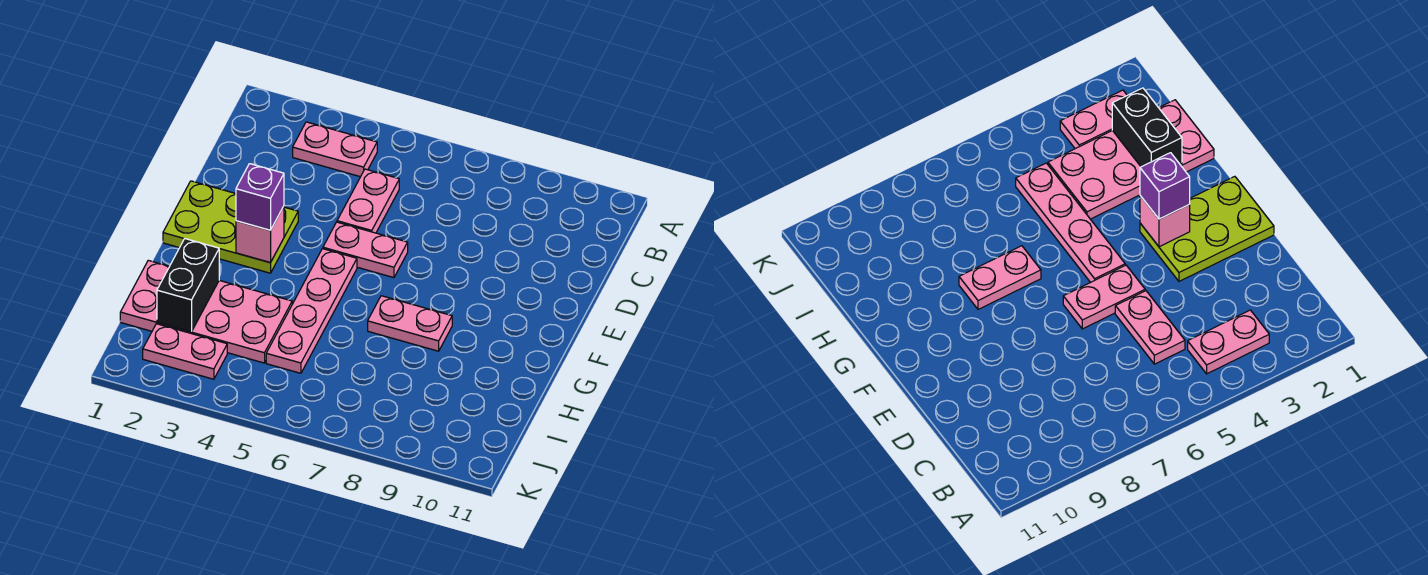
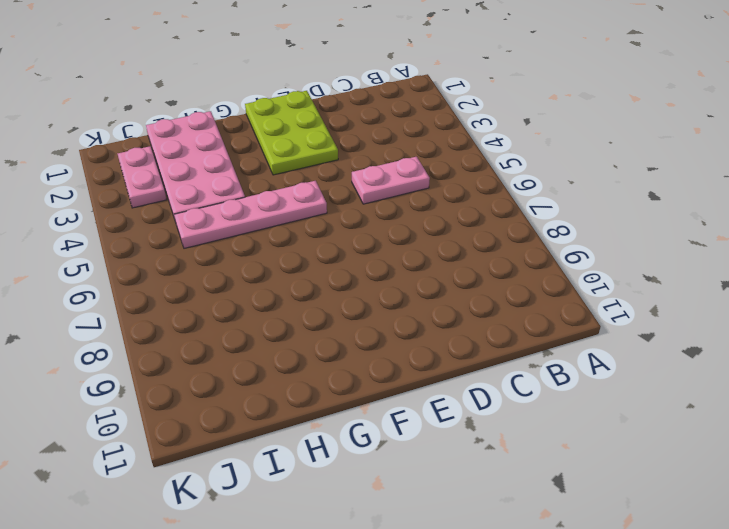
none -> pink 1x2 plate [293,122,377,177]
none -> pink 1x2 plate [323,222,408,278]

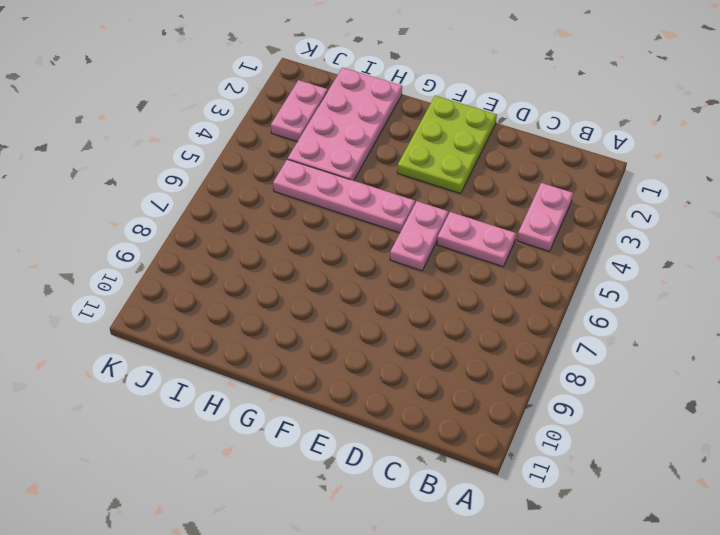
none -> pink 1x2 plate [368,296,452,351]
none -> pink 1x1 brick [236,206,284,263]

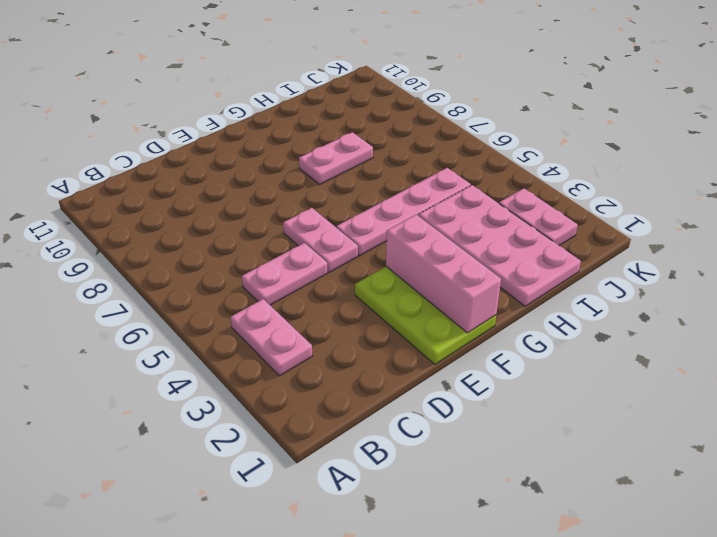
pink 1x3 brick [386,215,501,333] -> pink 1x1 brick [236,206,284,263]
pink 1x2 plate [299,132,373,184] -> pink 1x2 plate turned to [368,296,452,351]
none -> black 1x2 brick [157,239,219,332]
none -> purple 1x1 brick [236,164,284,230]

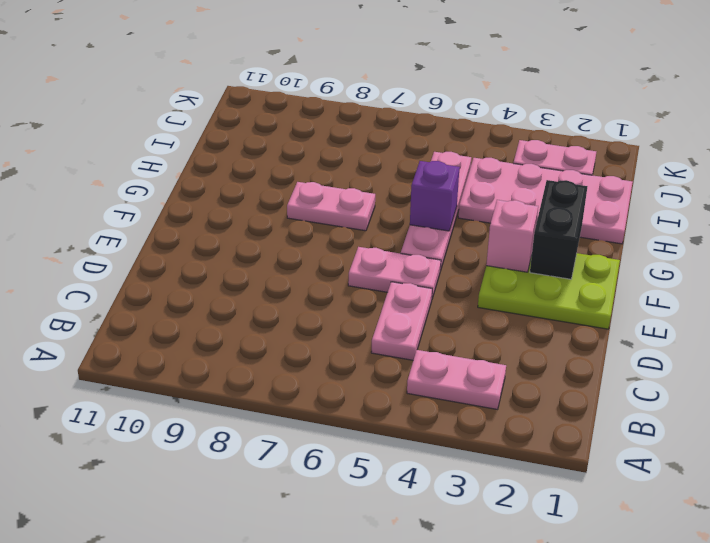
black 1x2 brick [530,180,588,279] -> black 1x2 brick moved to [157,239,219,332]
purple 1x1 brick [410,161,460,231] -> purple 1x1 brick moved to [236,164,284,230]

